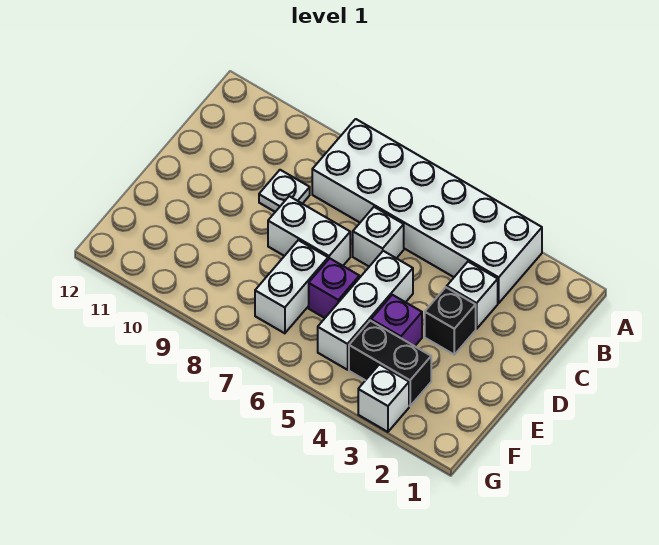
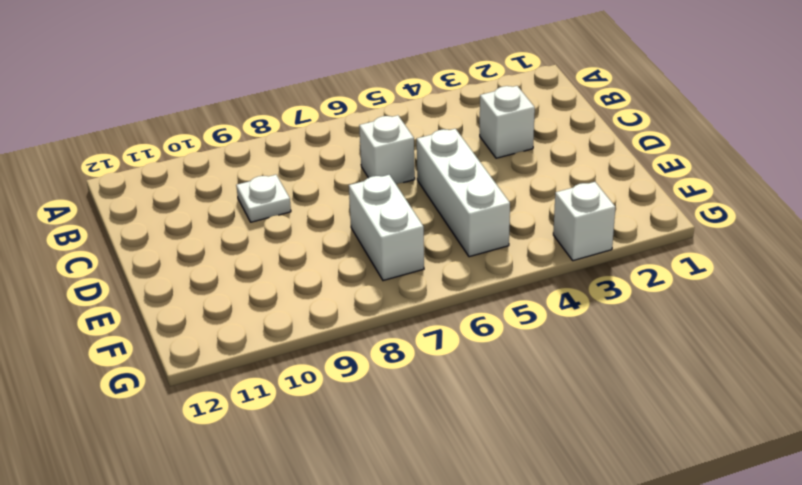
none -> white 2x6 brick [312,119,542,303]
none -> black 1x1 brick [425,287,476,355]
none -> white 1x2 brick [268,196,350,266]

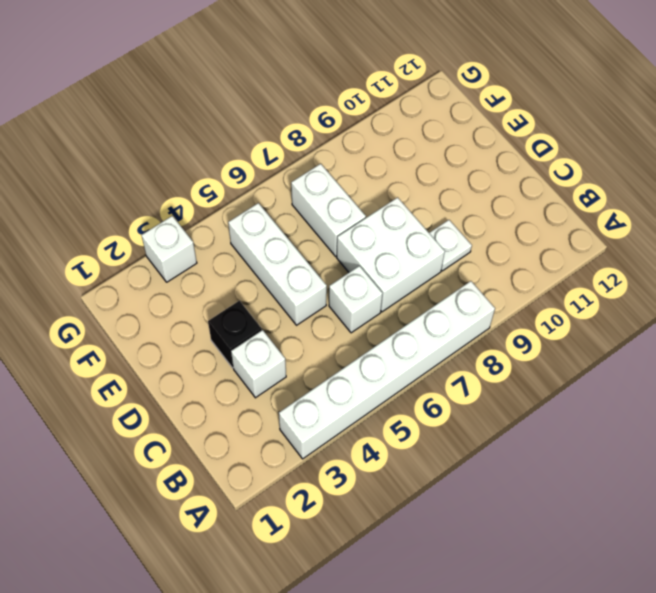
white 1x6 brick [279,281,495,459] -> white 2x6 brick [312,119,542,303]
white 2x2 brick [337,197,445,312] -> white 1x2 brick [268,196,350,266]
none -> purple 1x1 brick [371,295,422,346]
none -> purple 1x1 brick [309,258,359,318]
none -> black 1x2 brick [349,321,431,406]

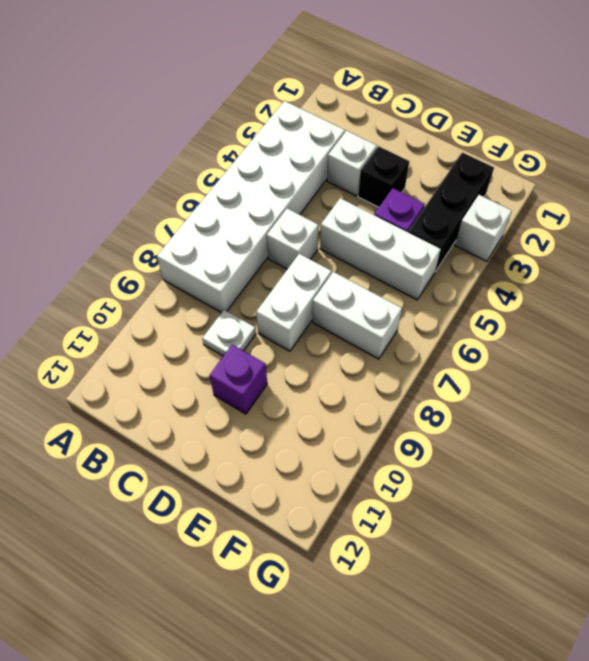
purple 1x1 brick [209,345,267,414] -> purple 1x1 brick moved to [309,258,359,318]
black 1x3 brick [408,152,494,272] -> black 1x2 brick [349,321,431,406]

